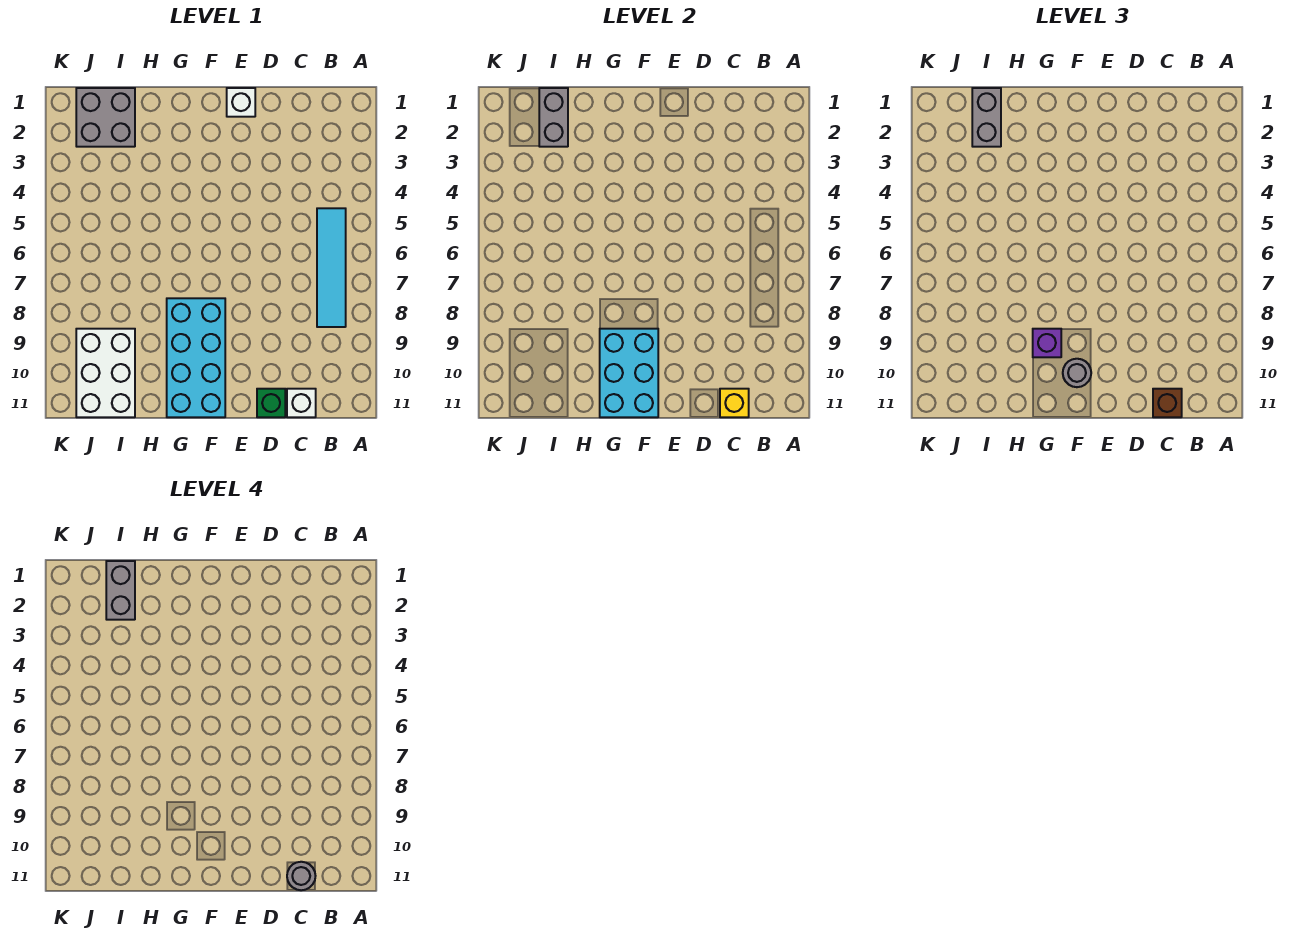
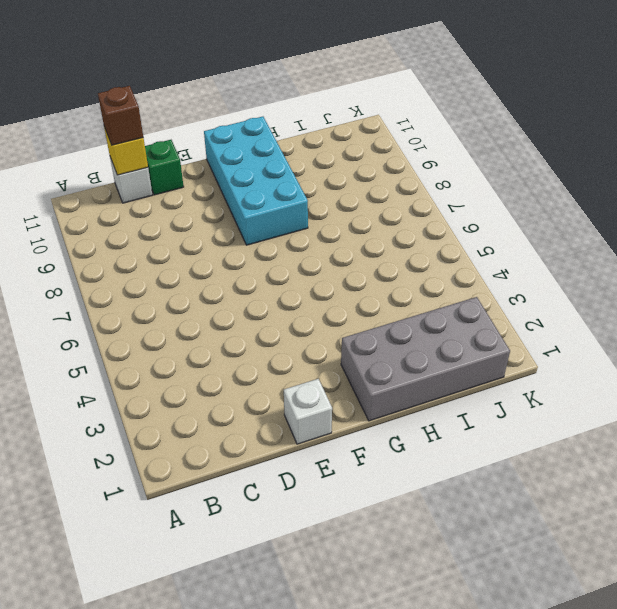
grey 2x4 brick [341,297,510,421] -> grey 2x2 brick [76,88,135,147]
none -> cyan 1x4 tile [317,208,346,327]
none -> white 2x3 brick [76,329,135,417]
none -> cyan 2x3 brick [600,329,658,417]

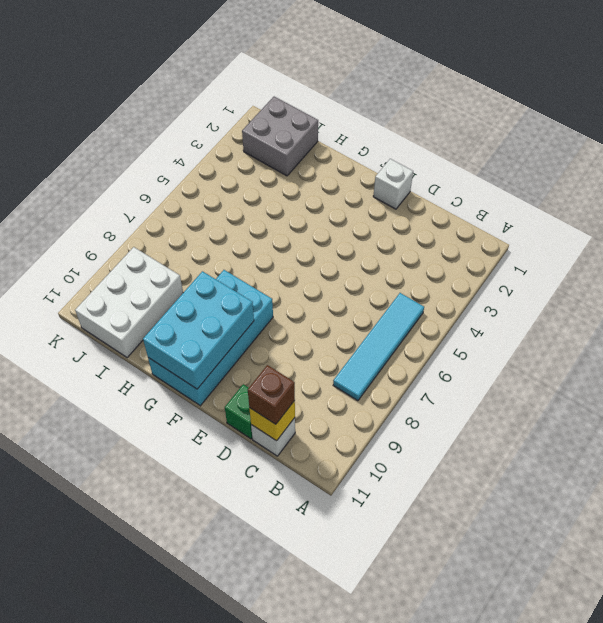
none -> grey 1x2 brick [539,88,568,147]
none -> grey 1x1 round brick [1063,359,1091,387]
none -> purple 1x1 brick [1033,329,1061,357]

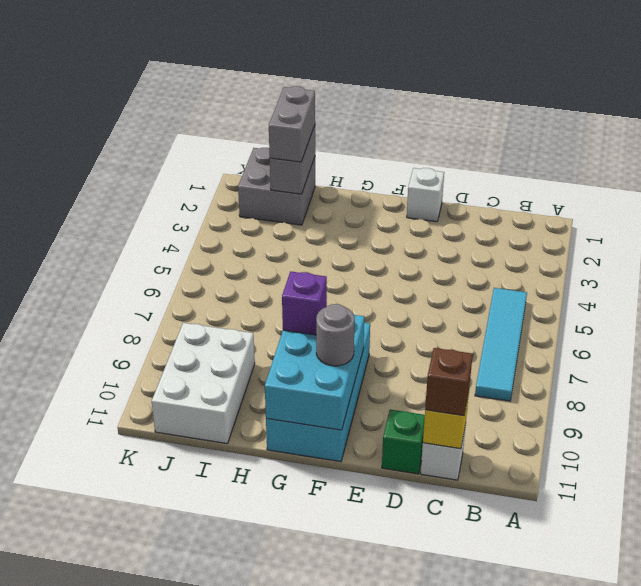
none -> grey 1x1 round brick [287,862,315,890]
none -> grey 1x2 brick [106,561,135,620]

